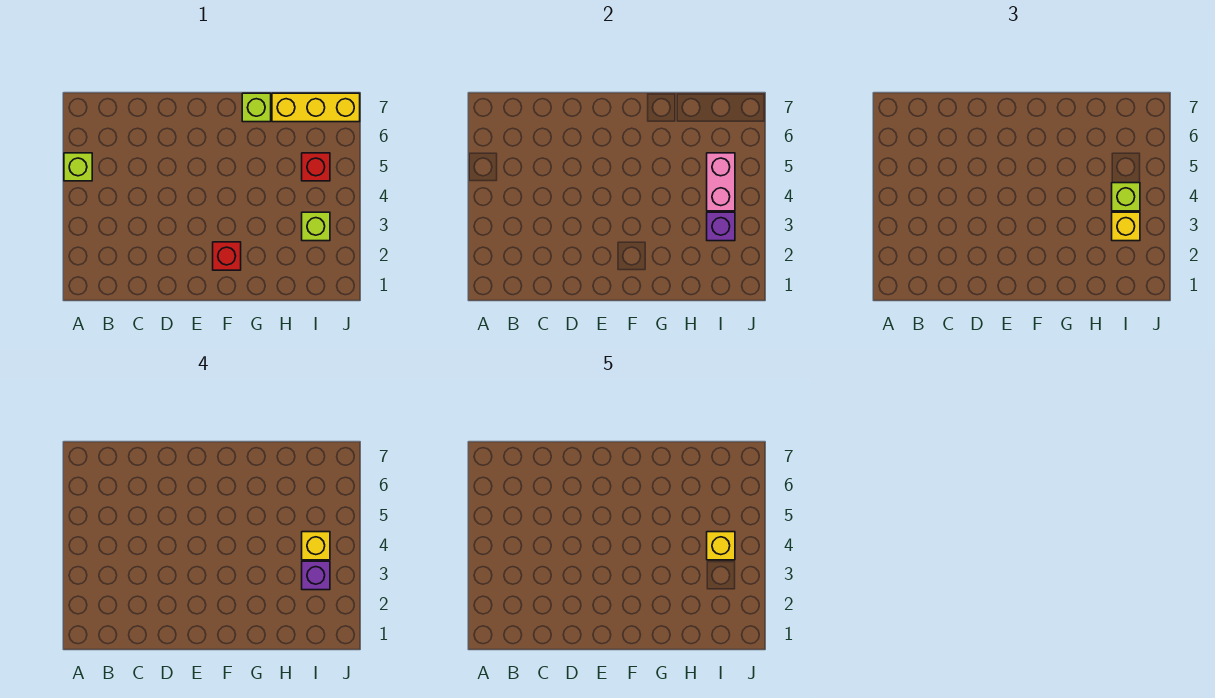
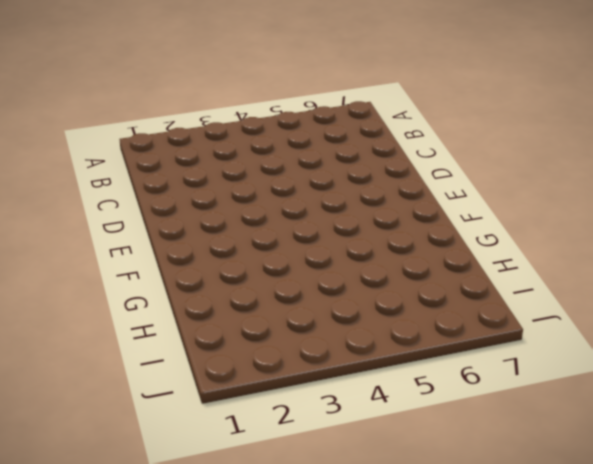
none -> lime 1x1 brick [64,153,92,181]
none -> red 1x1 brick [213,242,241,270]
none -> lime 1x1 brick [242,93,271,122]

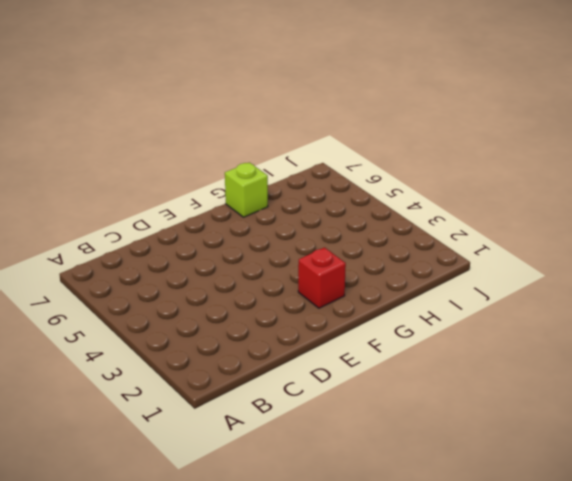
none -> lime 1x1 brick [64,153,92,181]
none -> yellow 1x3 brick [272,93,360,122]
none -> lime 1x1 brick [302,212,330,241]

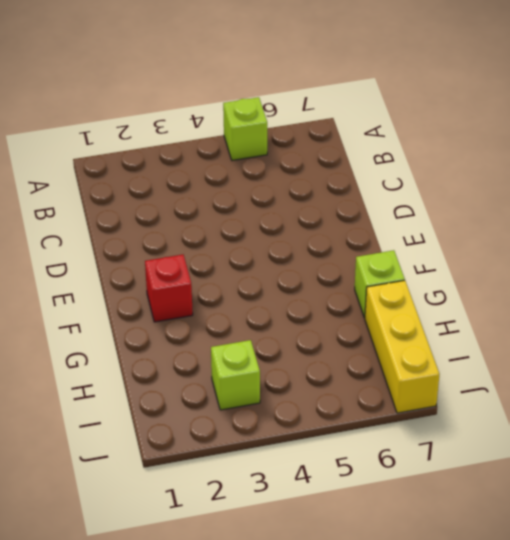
none -> red 1x1 brick [302,153,330,181]
none -> purple 1x1 brick [707,212,735,241]
none -> pink 1x2 brick [707,153,735,211]

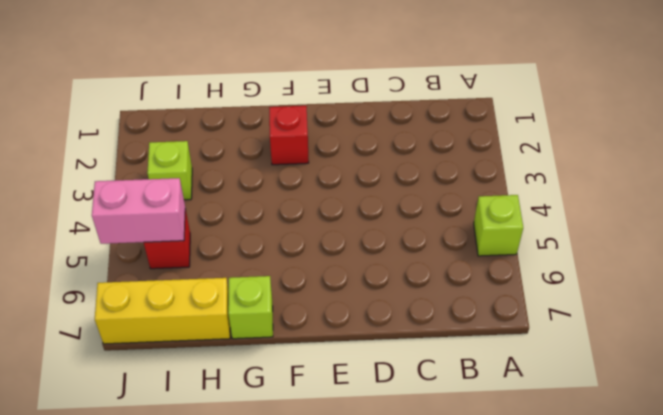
pink 1x2 brick [92,178,185,244] -> pink 1x2 brick turned to [707,153,735,211]
none -> purple 1x1 brick [707,212,735,241]
none -> yellow 1x1 brick [1112,212,1140,241]
none -> lime 1x1 brick [1112,183,1140,211]

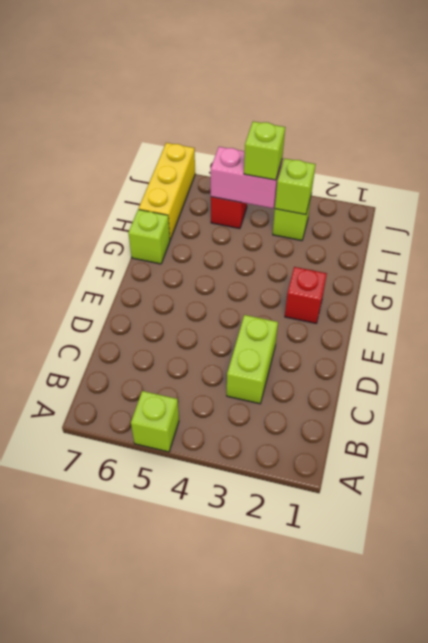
lime 1x2 brick [227,315,278,404] -> none
lime 1x1 brick [275,158,316,215] -> purple 1x1 brick [707,212,735,241]
none -> yellow 1x1 brick [1112,212,1140,241]
none -> purple 1x1 brick [302,561,330,590]
none -> yellow 1x1 brick [302,532,330,560]

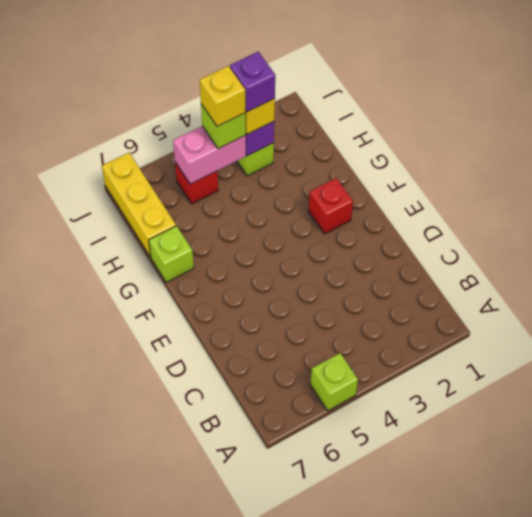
none -> yellow 1x1 brick [707,532,735,560]

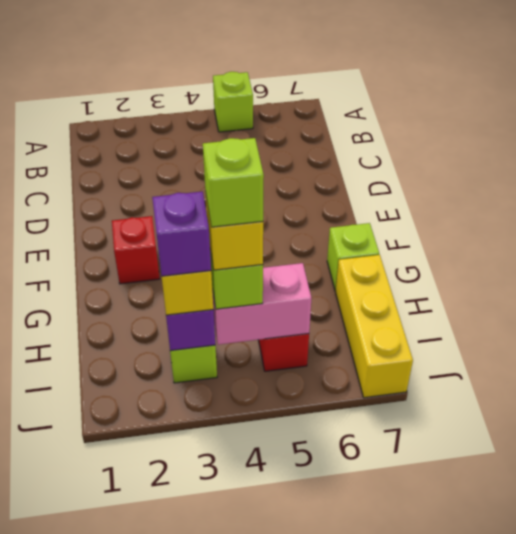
lime 1x1 brick [203,138,264,227] -> yellow 1x1 brick [707,532,735,560]

